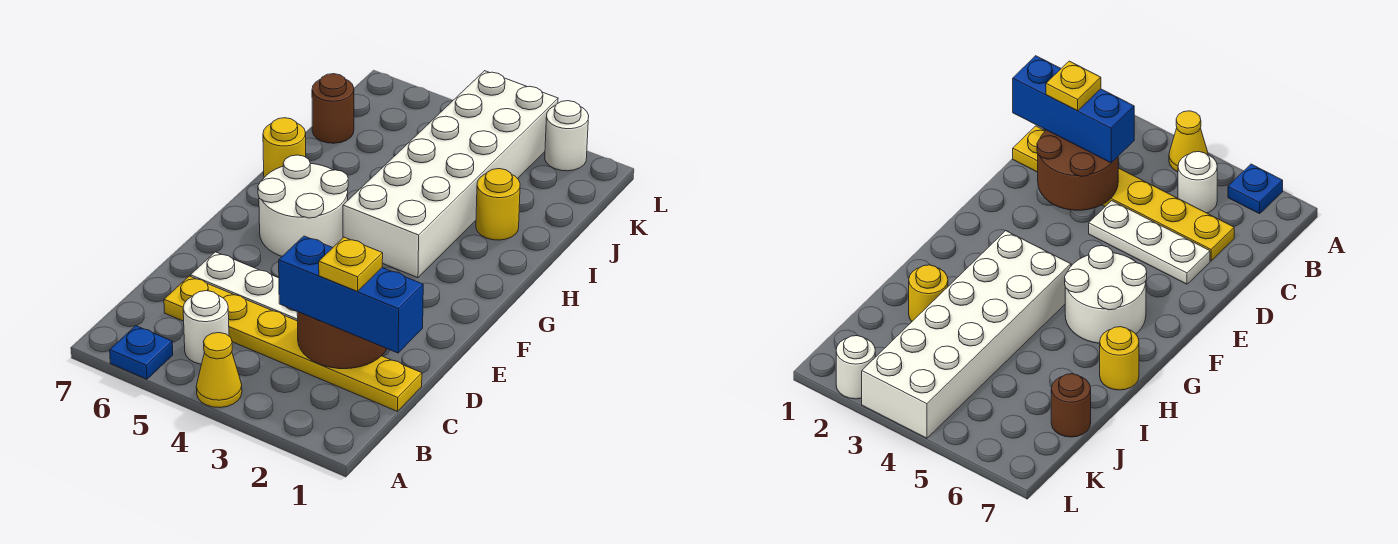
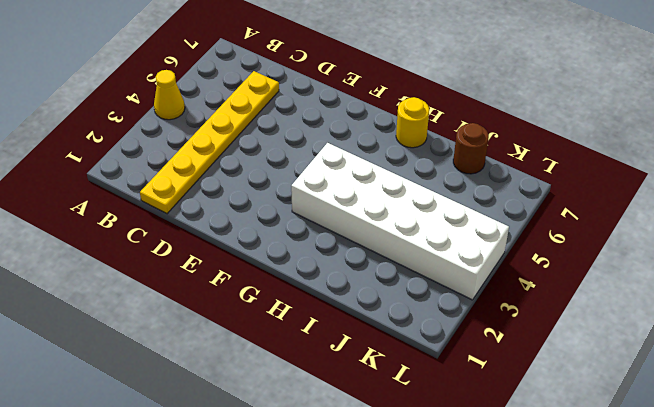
none -> blue 1x1 plate [110,326,173,379]
none -> white 1x1 round brick [183,291,229,364]
none -> white 1x3 plate [190,252,298,321]

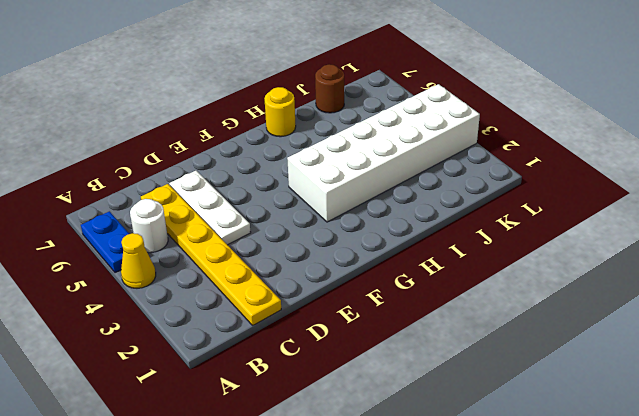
blue 1x2 plate [81,211,129,273] -> blue 1x1 plate [110,326,173,379]
none -> white 2x2 round brick [258,155,348,256]
none -> yellow 1x1 round brick [476,169,520,240]
none -> white 1x1 round brick [545,101,589,171]

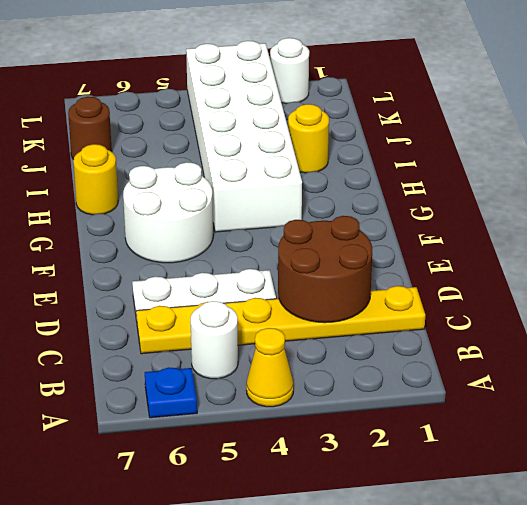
none -> blue 1x3 brick [279,236,423,353]
none -> yellow 1x1 plate [319,237,383,291]

